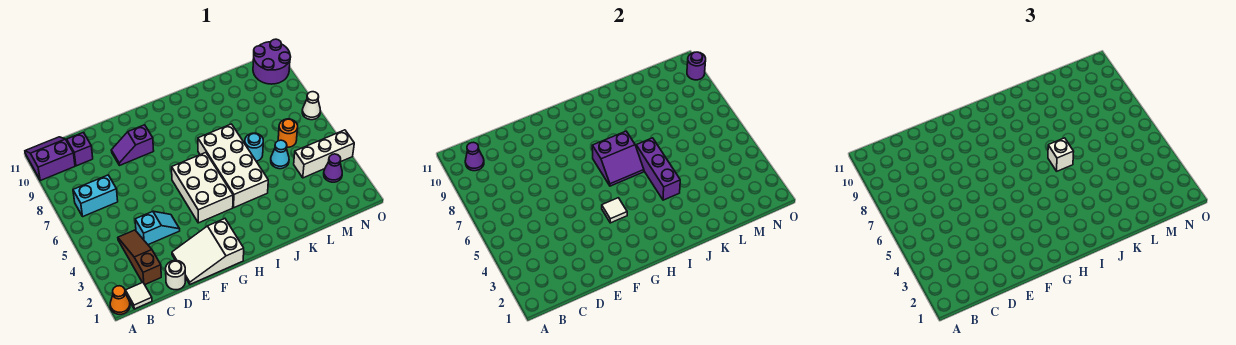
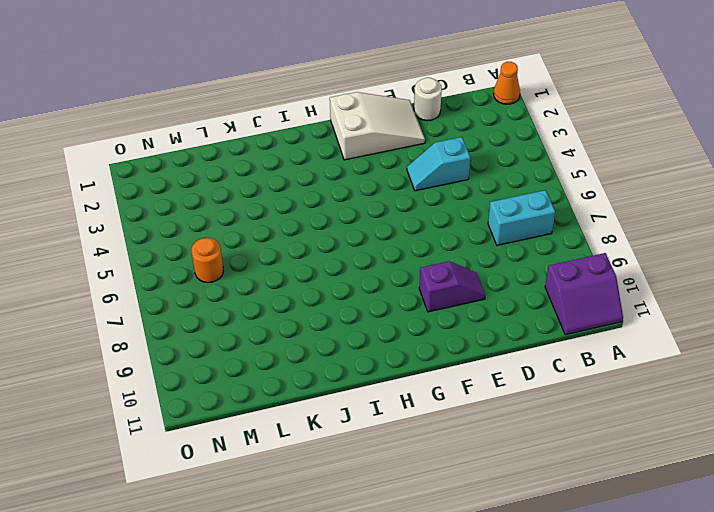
none -> white 1x1 tile [125,282,152,309]
none -> brown 1x3 slope [118,230,161,285]
none -> purple 1x1 brick [67,132,93,166]

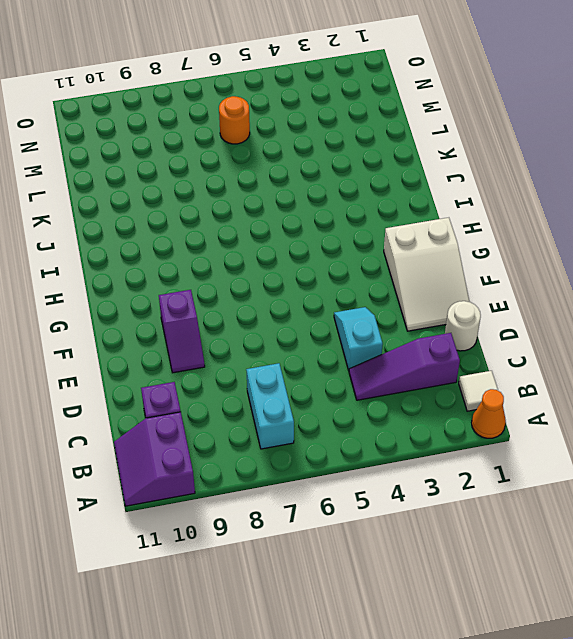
purple 1x3 slope [349,333,460,400] -> brown 1x3 slope [118,230,161,285]
none -> white 2x3 brick [172,153,233,223]
none -> white 2x4 brick [198,124,268,208]
none -> cyan 1x1 round brick [245,133,263,161]

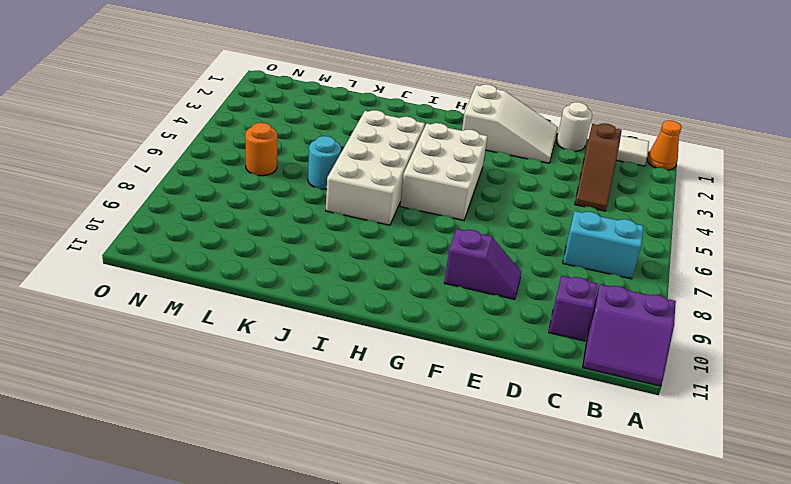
none -> cyan 1x2 slope [135,211,180,245]
none -> cyan 1x1 cone [271,140,289,169]
none -> white 1x3 brick [294,130,354,178]

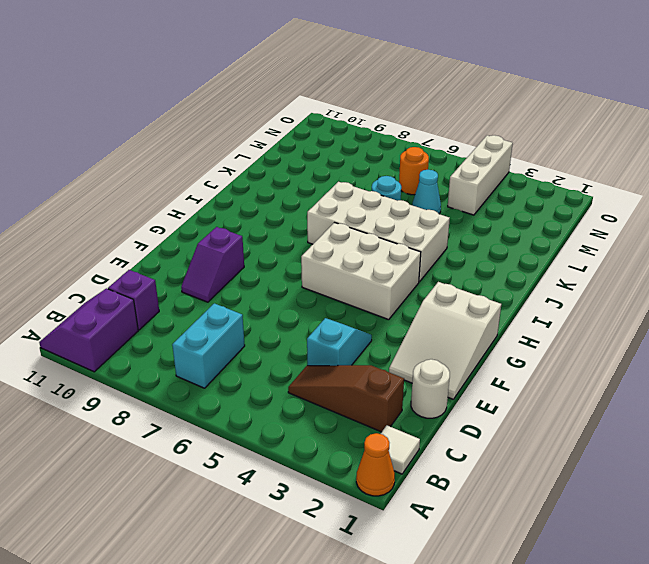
none -> purple 1x1 cone [324,154,342,182]
none -> purple 2x2 round brick [253,39,291,84]
none -> white 1x1 cone [302,92,320,120]

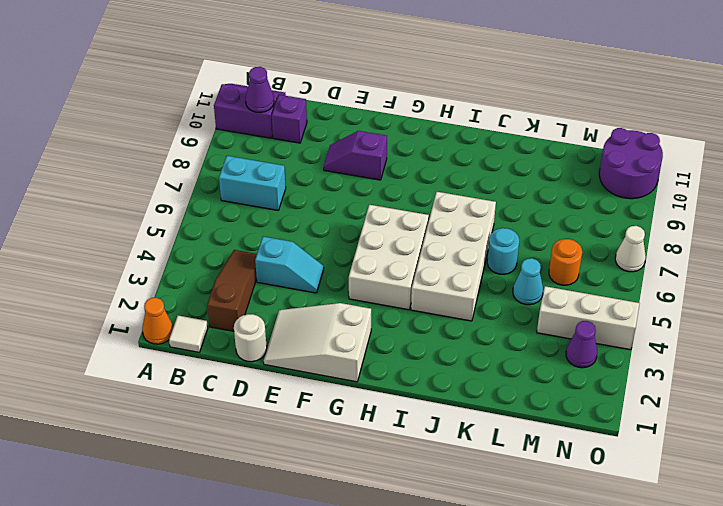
none -> white 1x1 tile [602,198,627,223]
none -> purple 2x2 slope [592,131,644,186]
none -> purple 1x3 brick [636,138,680,200]

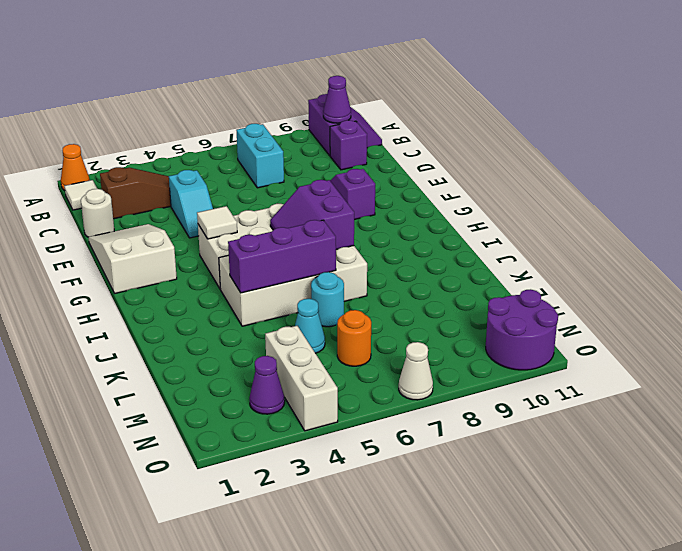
none -> purple 1x1 round brick [687,52,706,80]
none -> white 1x1 brick [1048,138,1074,171]

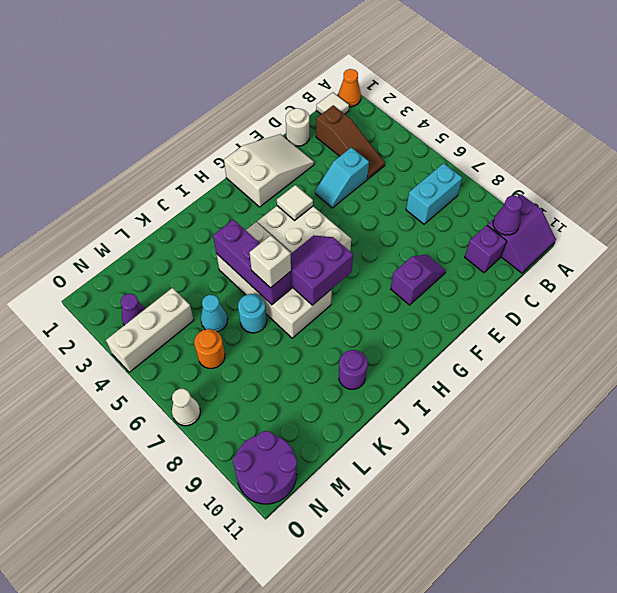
purple 1x1 round brick [339,350,368,389] -> purple 1x1 round brick moved to [687,52,706,80]

